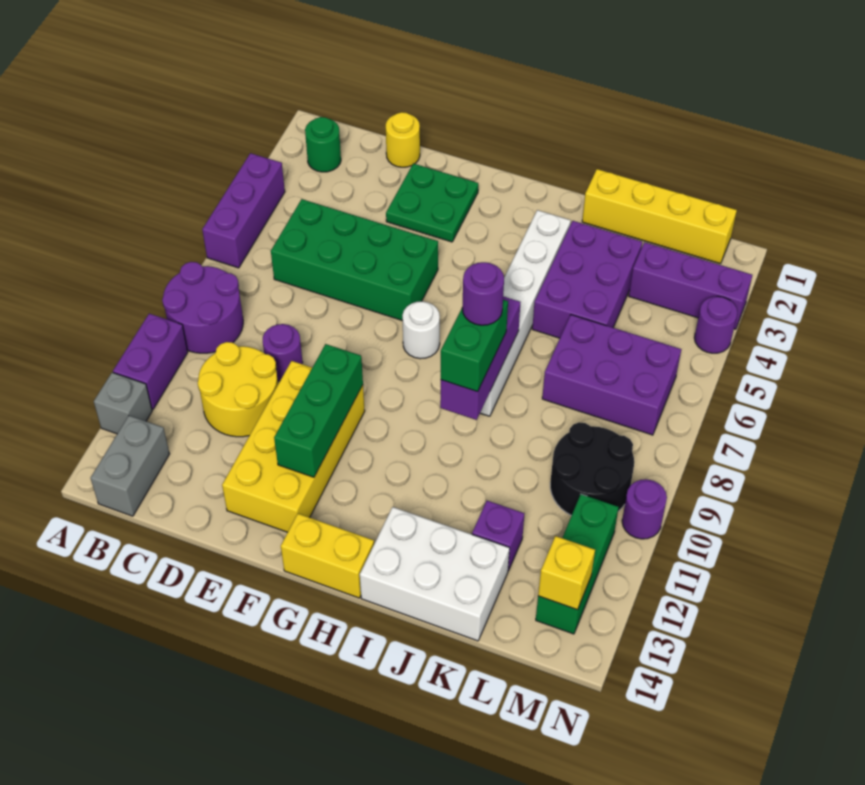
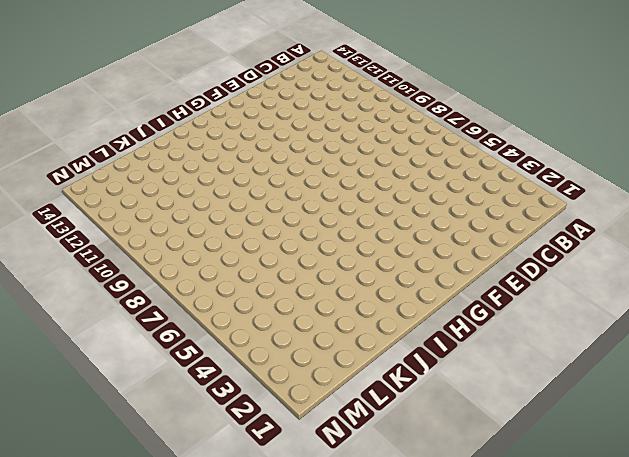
none -> purple 1x3 brick [202,153,285,268]
none -> purple 2x2 round brick [162,262,243,353]
none -> purple 1x2 brick [113,314,188,409]
none -> grey 1x1 brick [94,372,152,434]

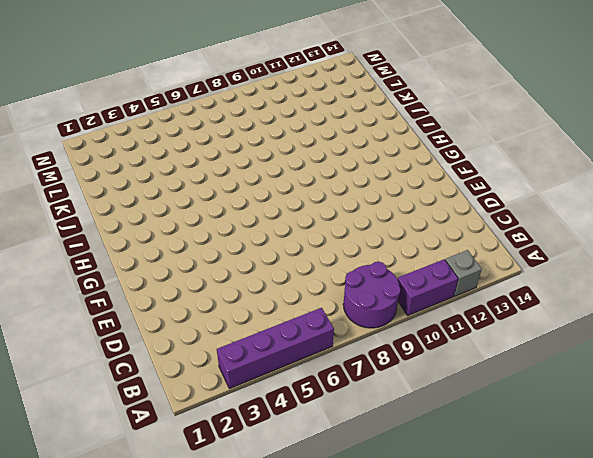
purple 1x4 brick [217,308,334,389] -> purple 1x3 brick [202,153,285,268]
none -> green 1x1 round brick [305,117,341,172]
none -> grey 1x2 brick [91,416,169,516]
none -> green 2x4 brick [271,199,438,321]
none -> yellow 2x2 round brick [198,342,278,437]

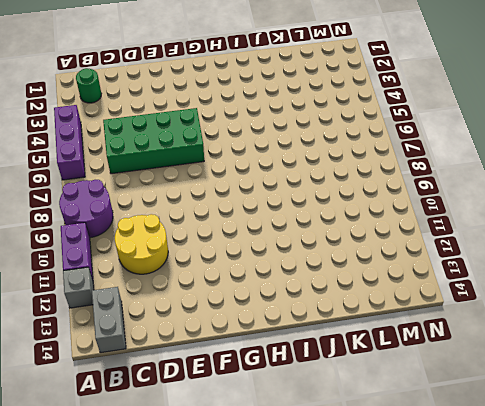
none -> yellow 1x1 round brick [386,112,420,167]
none -> purple 1x1 round brick [263,324,303,381]
none -> green 2x2 plate [386,164,478,242]
none -> yellow 2x4 brick [222,361,365,532]

